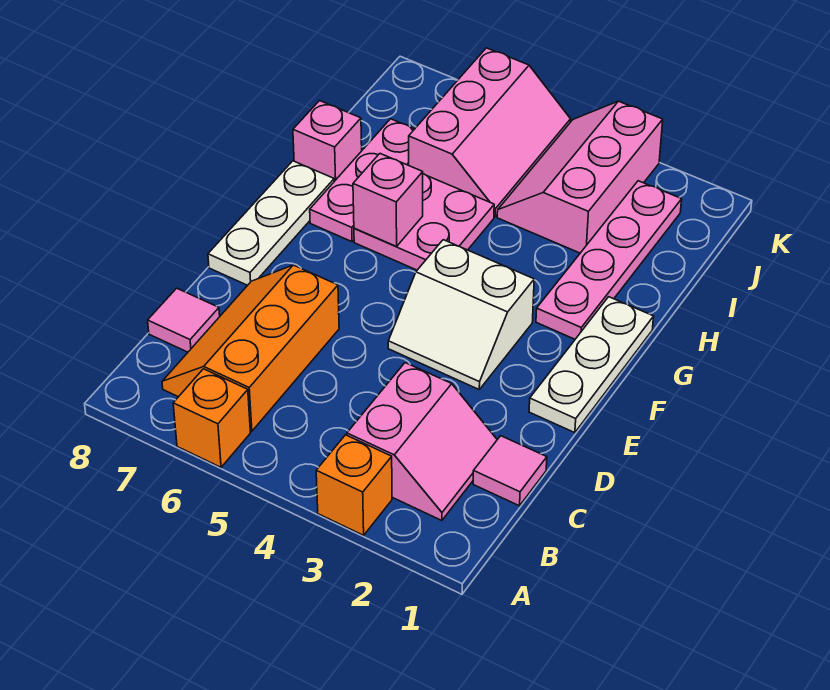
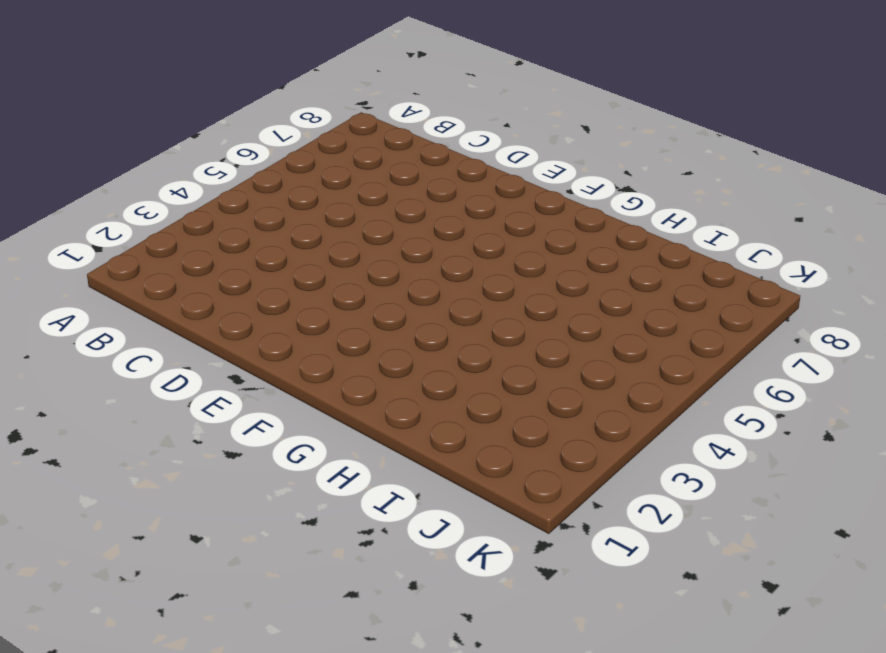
none -> orange 1x1 brick [316,435,392,535]
none -> orange 1x1 brick [173,369,250,467]
none -> pink 2x2 slope [347,363,497,521]

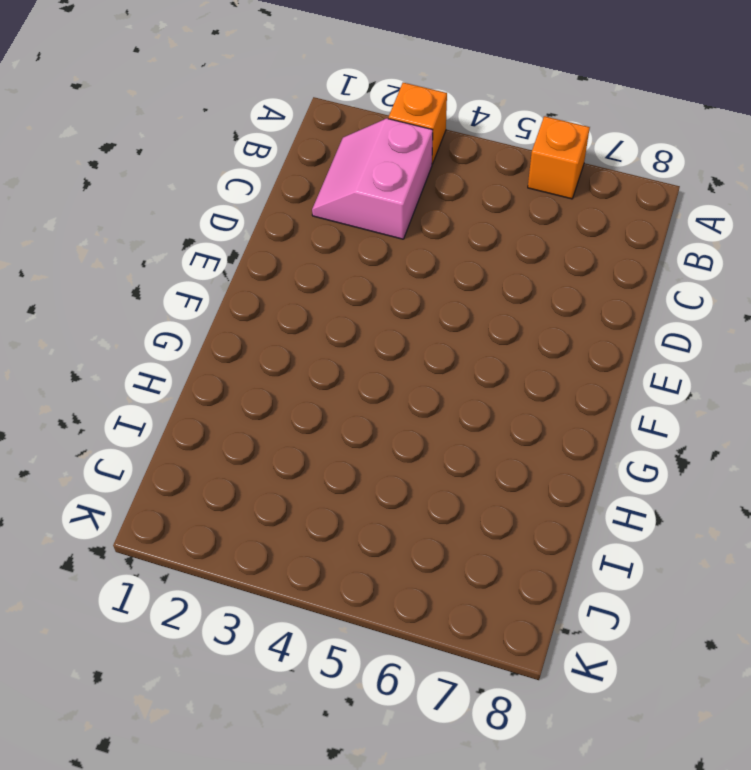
none -> orange 2x3 slope [162,265,339,431]
none -> pink 1x1 tile [473,436,547,506]
none -> pink 1x1 tile [148,288,220,352]

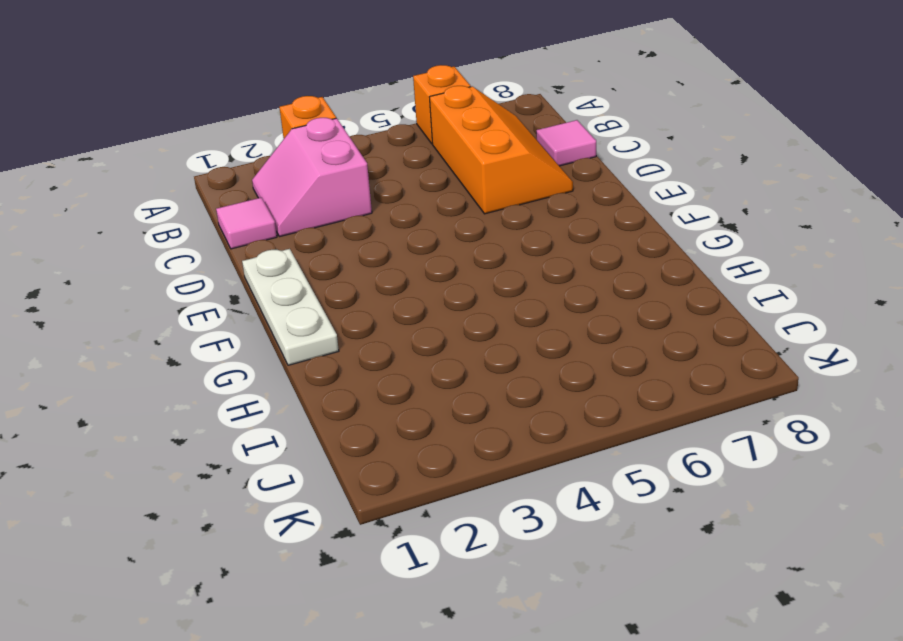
none -> white 2x2 slope [388,240,534,389]
none -> white 1x3 plate [208,161,334,285]
none -> pink 1x4 plate [536,181,682,339]

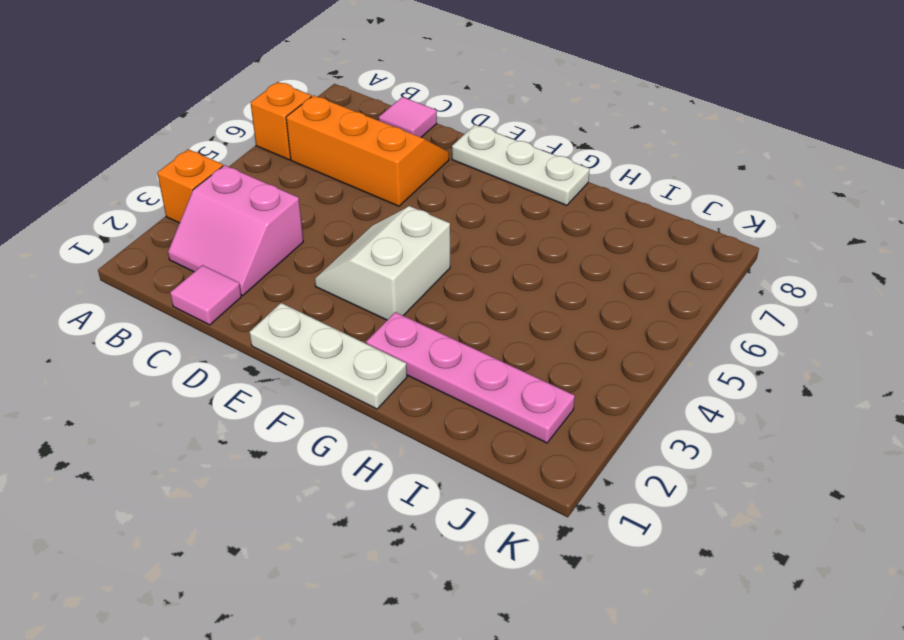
none -> pink 2x2 plate [354,174,494,270]
none -> pink 1x3 plate [310,119,414,242]
none -> pink 1x1 brick [293,101,362,181]

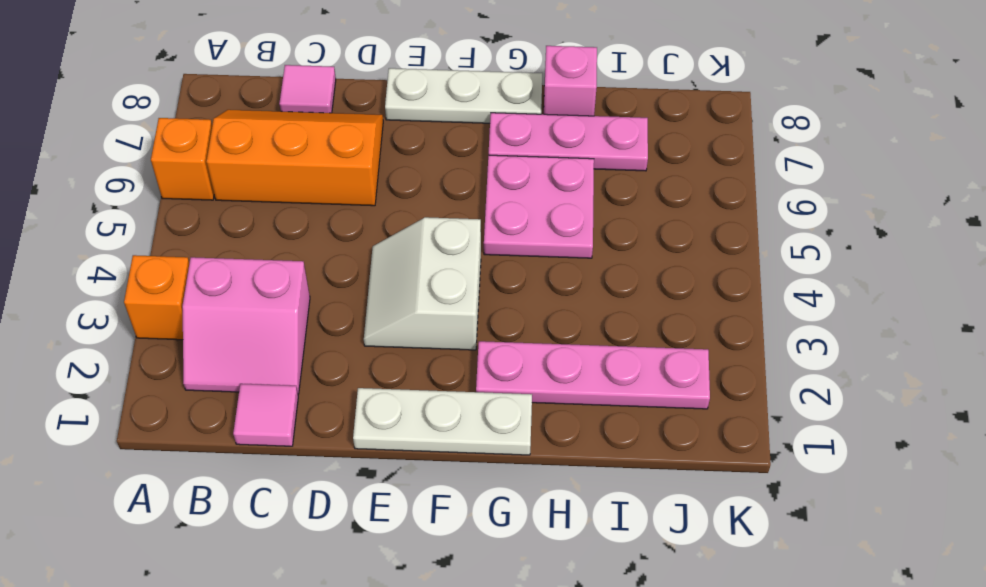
none -> pink 2x3 slope [497,101,663,253]
none -> pink 2x3 slope [409,48,571,217]
none -> pink 1x1 brick [353,154,423,246]

